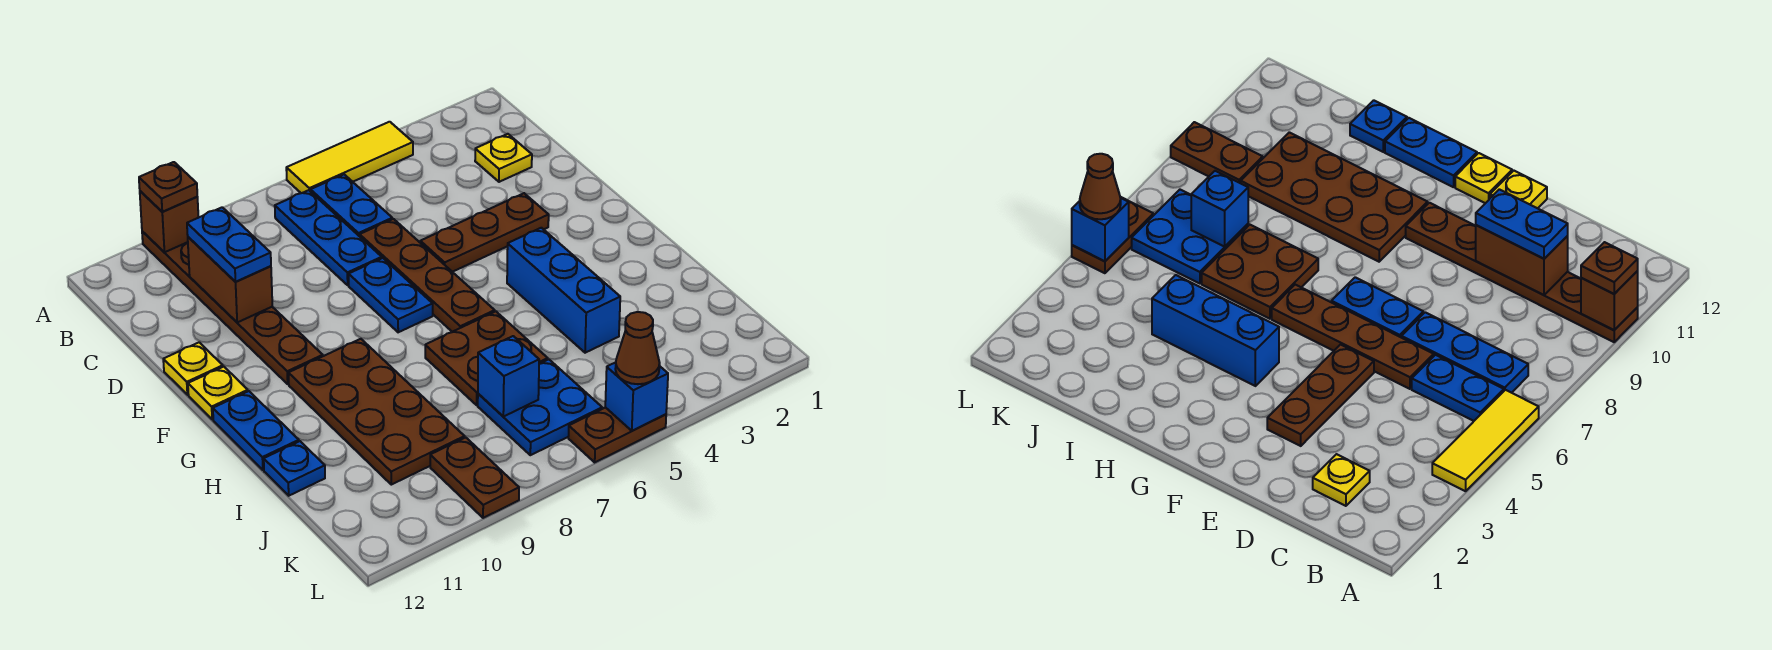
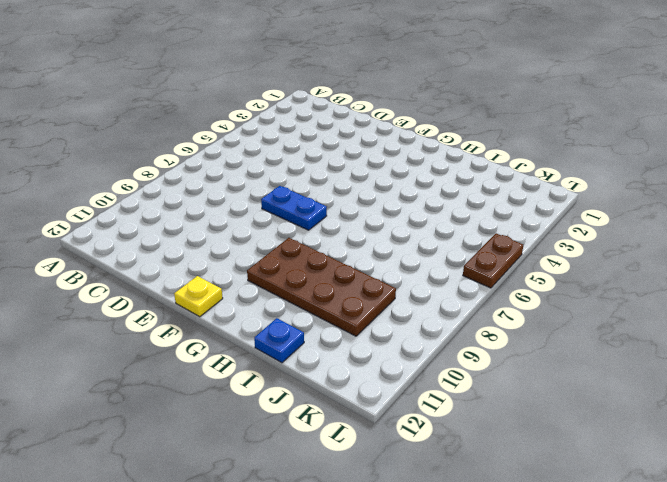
none -> yellow 1x3 tile [286,122,413,193]
none -> brown 1x6 plate [142,231,323,384]
none -> blue 1x2 plate [311,174,392,236]

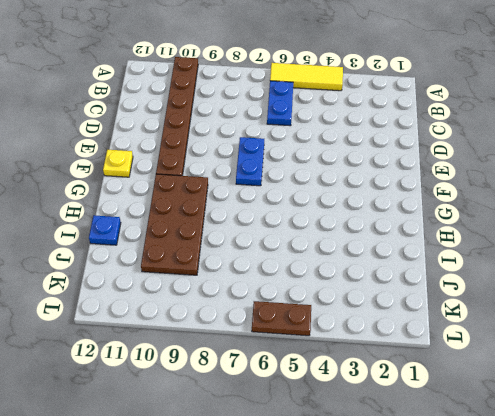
none -> blue 1x3 plate [275,190,382,285]
none -> yellow 1x1 plate [475,134,532,182]
none -> brown 1x4 plate [360,219,495,332]

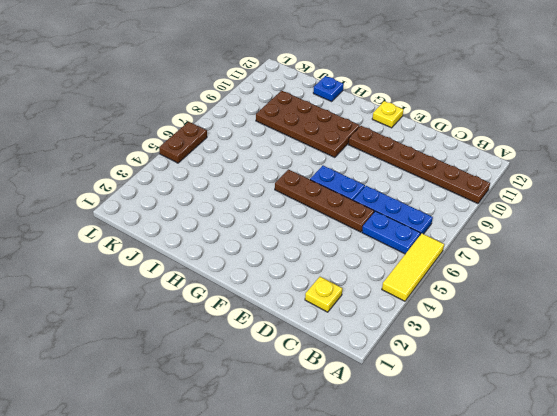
none -> brown 1x3 plate [420,193,549,272]
none -> yellow 1x1 plate [163,342,223,395]
none -> blue 1x3 brick [507,228,620,353]

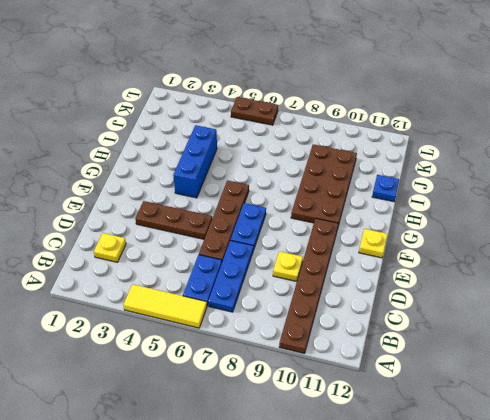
yellow 1x1 plate [273,251,303,282] -> yellow 1x1 plate moved to [163,342,223,395]
none -> blue 1x2 plate [213,391,299,470]
none -> brown 2x2 plate [425,311,548,405]
none -> blue 2x2 plate [478,360,602,455]

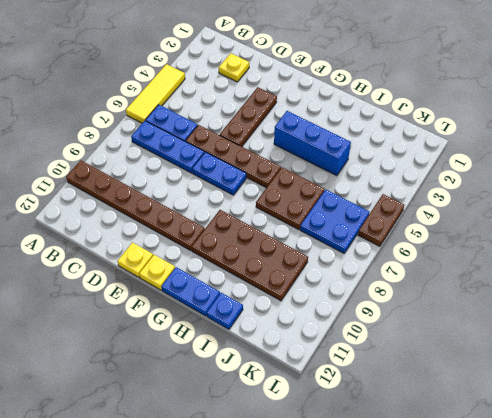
none -> brown 1x2 plate [430,437,519,518]
none -> brown 1x1 brick [140,191,199,252]
none -> brown 1x2 brick [188,237,272,322]

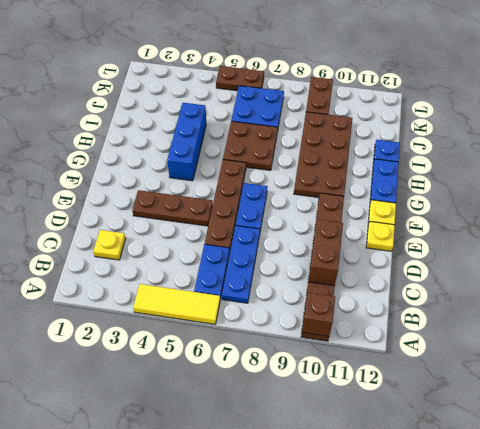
none -> blue 1x1 brick [478,336,539,417]
none -> blue 1x1 brick [605,362,668,431]
none -> brown 1x1 plate [139,162,197,212]

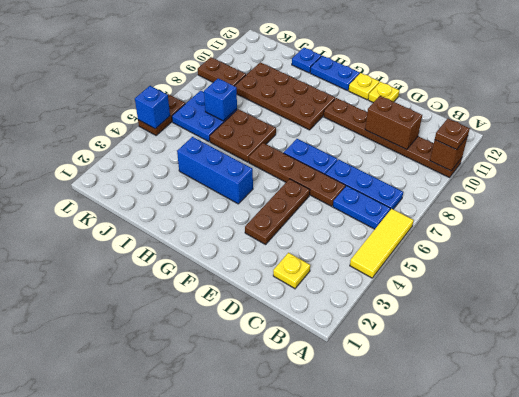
none -> blue 1x2 plate [187,207,271,282]
none -> brown 1x1 cone [615,312,660,384]

